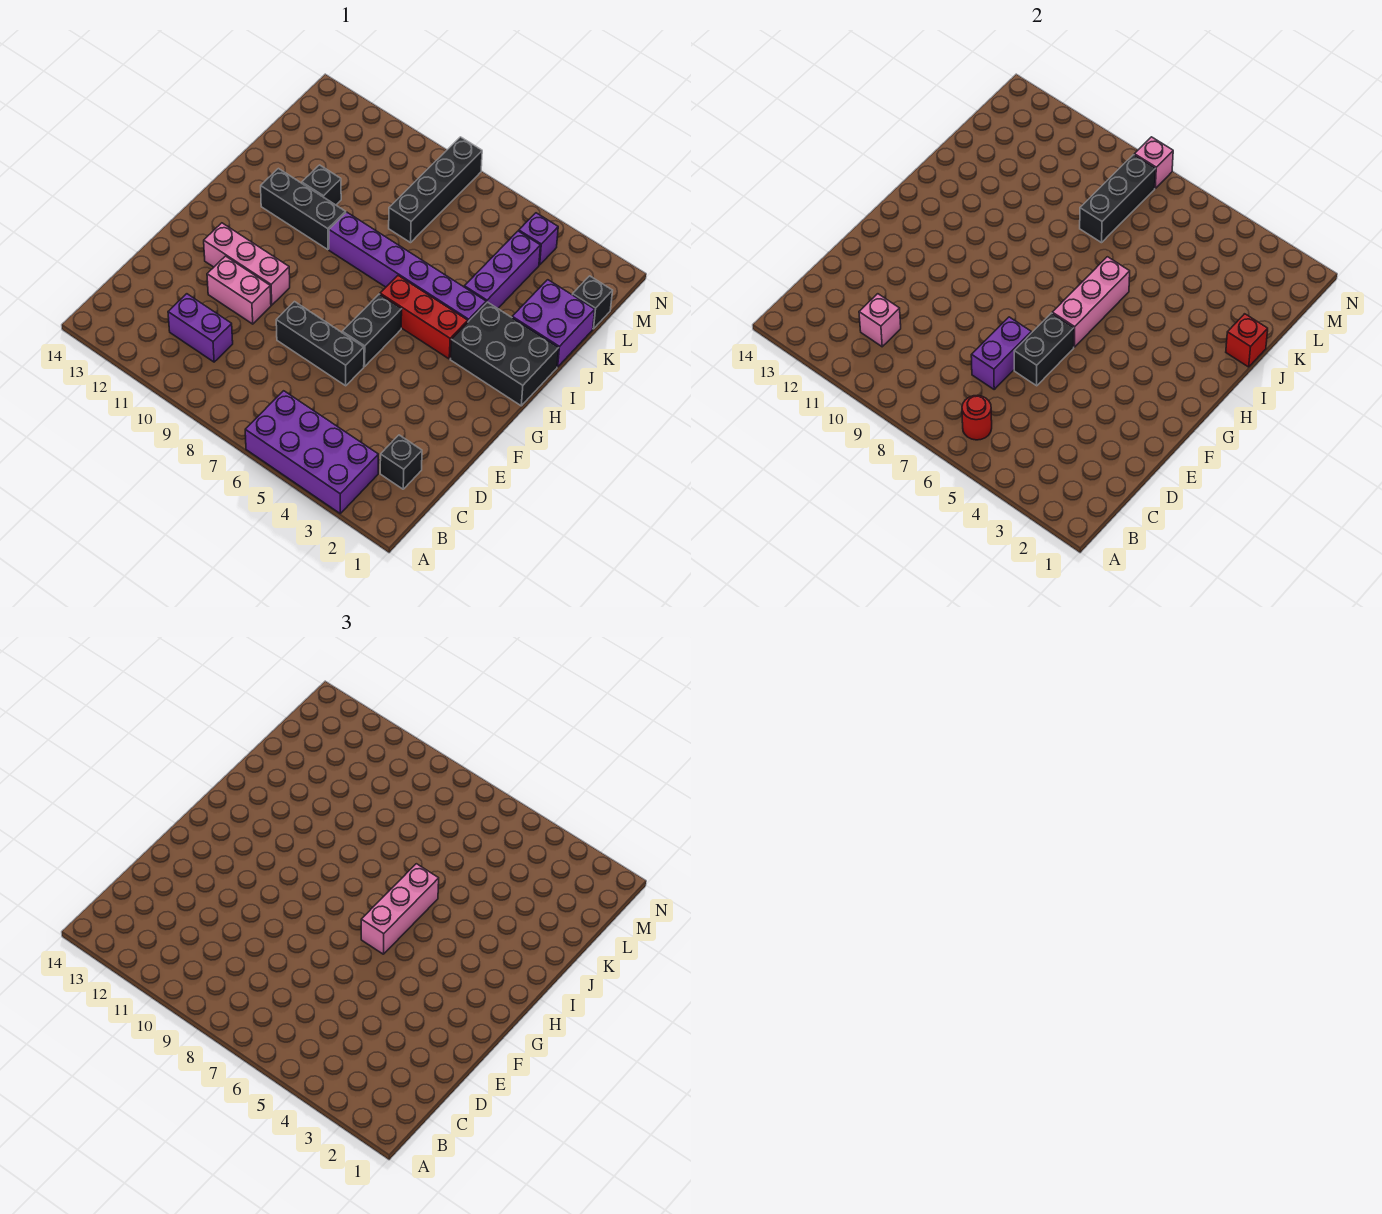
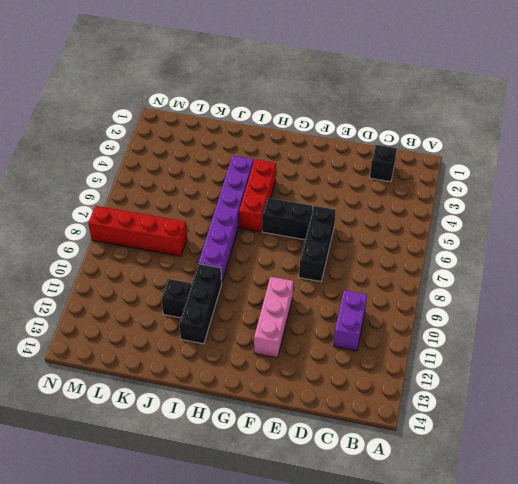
red 1x4 brick [88,206,187,256] -> black 1x4 brick [389,137,482,243]
none -> purple 2x4 brick [245,391,378,513]
none -> pink 1x2 brick [207,256,271,324]
none -> black 2x3 brick [450,302,559,406]

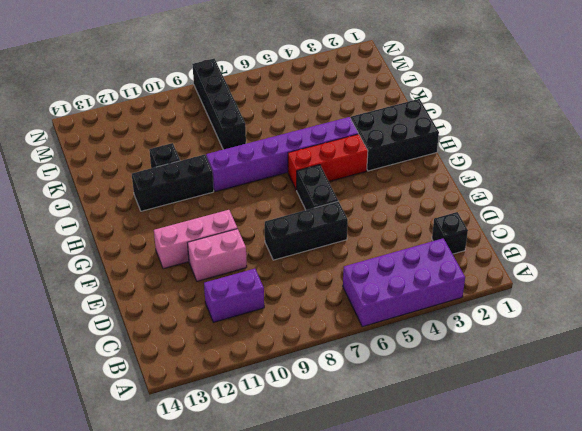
none -> purple 2x2 brick [512,280,595,367]
none -> purple 1x3 brick [464,231,540,308]
none -> black 1x1 brick [573,276,613,329]

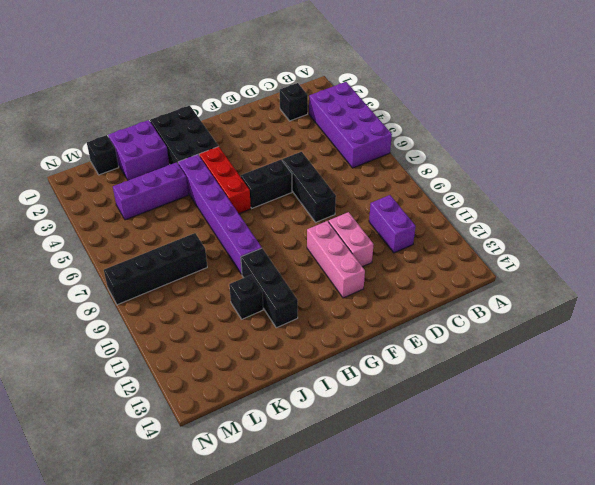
none -> purple 1x1 brick [519,213,558,265]
none -> red 1x1 round brick [962,395,992,440]
none -> pink 1x1 brick [859,294,901,347]

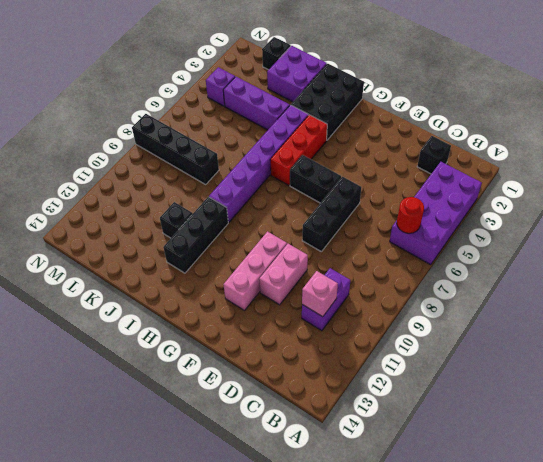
none -> purple 1x2 brick [971,317,1031,389]
none -> black 1x2 brick [1014,313,1074,386]
none -> pink 1x3 brick [1052,257,1130,347]

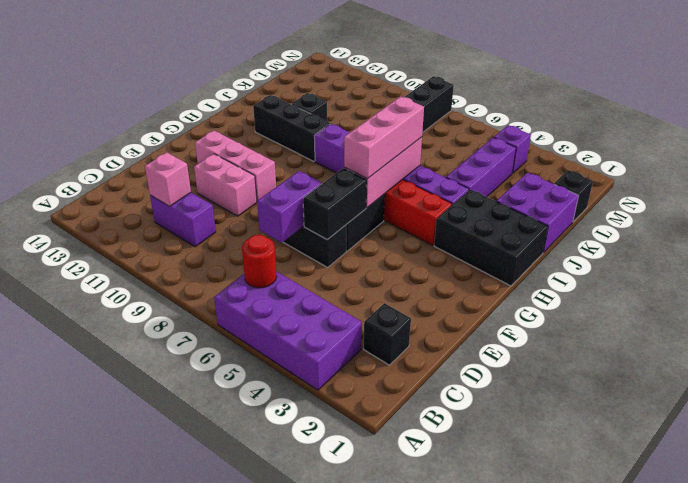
none -> red 1x1 brick [1226,314,1268,367]
none -> black 1x3 brick [1080,155,1155,243]
none -> pink 1x1 brick [1134,137,1173,188]

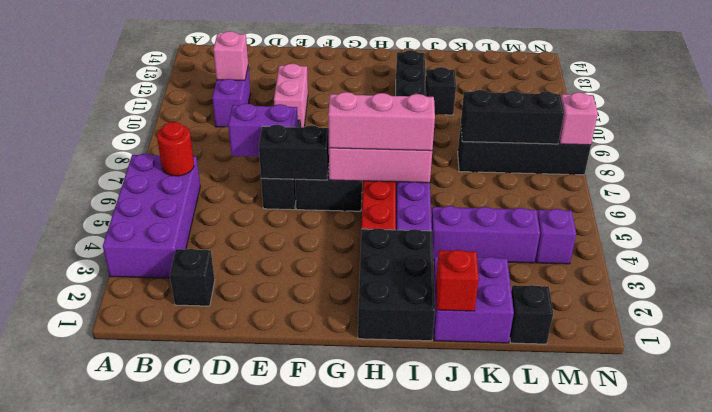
none -> pink 1x3 brick [204,223,290,305]

